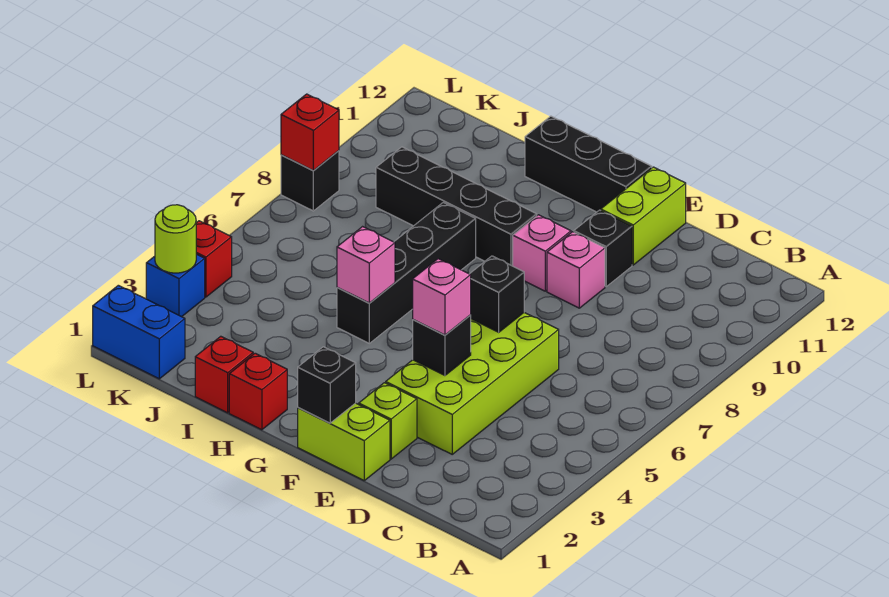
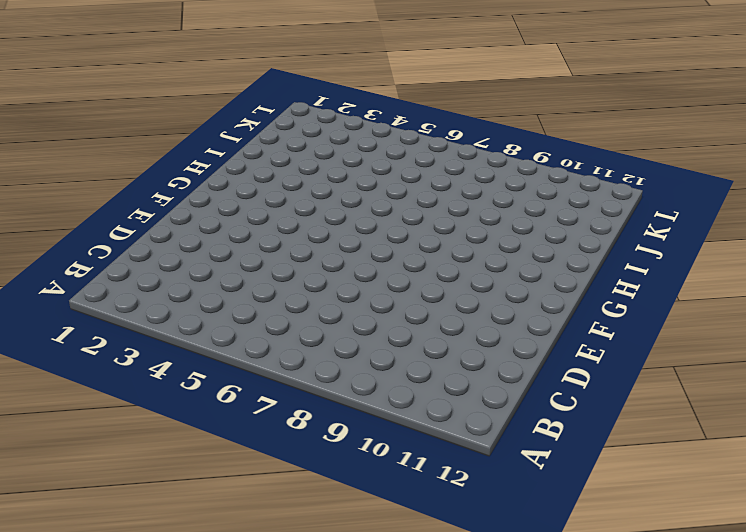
none -> lime 2x4 brick [386,313,559,454]
none -> lime 1x2 brick [298,403,390,480]
none -> lime 1x1 brick [359,383,417,459]

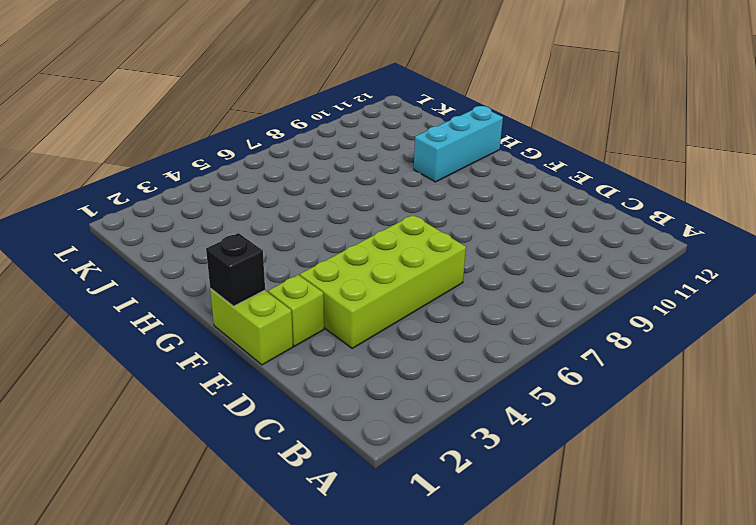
cyan 1x3 brick [414,106,503,182] -> black 1x3 brick [525,116,652,212]
none -> pink 1x1 brick [547,232,605,308]
none -> black 1x1 brick [574,210,632,286]
none -> lime 1x2 brick [601,167,686,265]

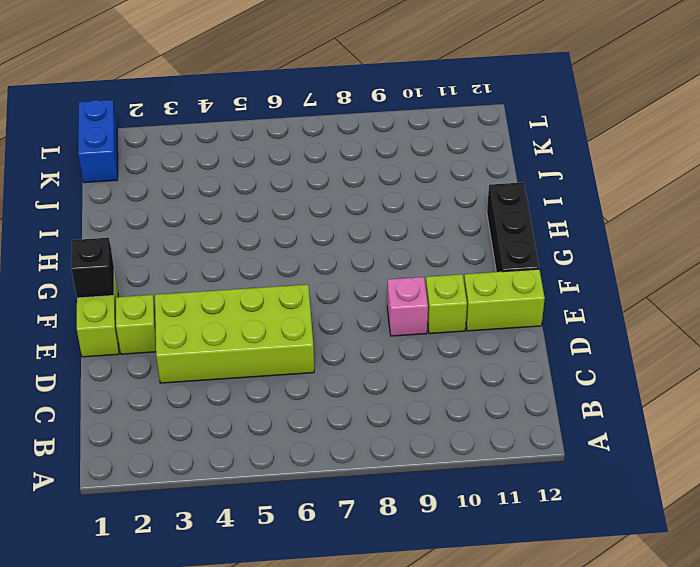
lime 1x1 brick [426,274,467,334] -> black 1x1 brick [574,210,632,286]
none -> pink 1x1 brick [513,215,571,291]
none -> black 1x4 brick [376,147,537,266]
none -> red 1x1 brick [229,353,287,430]

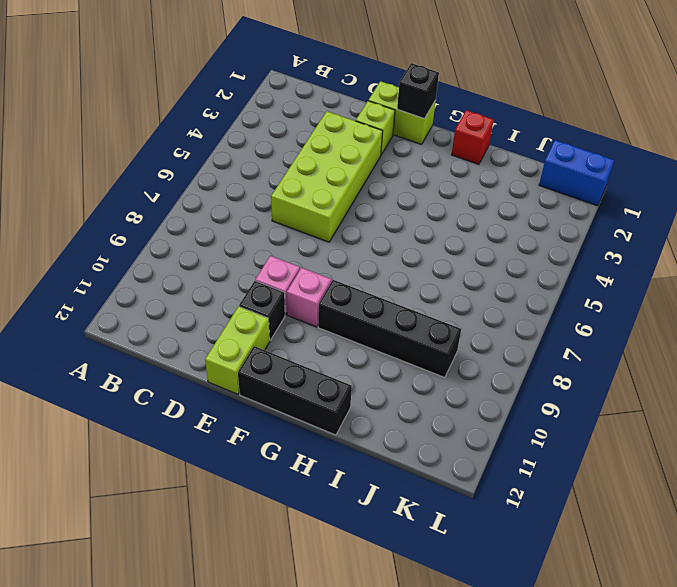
none -> black 1x4 brick [337,202,476,343]
none -> red 1x1 brick [195,336,253,413]
none -> blue 1x1 brick [146,254,205,317]

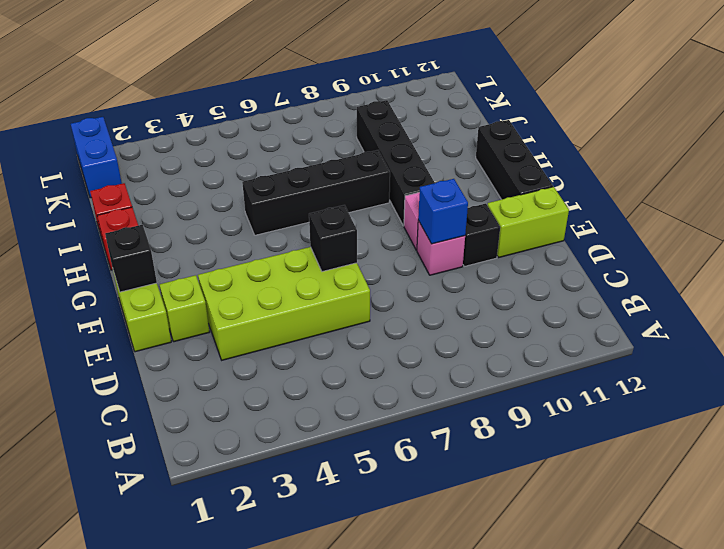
blue 1x1 brick [418,179,468,244] -> blue 1x1 brick moved to [146,254,205,317]
none -> red 1x1 brick [196,221,232,297]
none -> black 1x1 brick [281,151,339,211]
none -> black 1x1 brick [413,315,471,375]

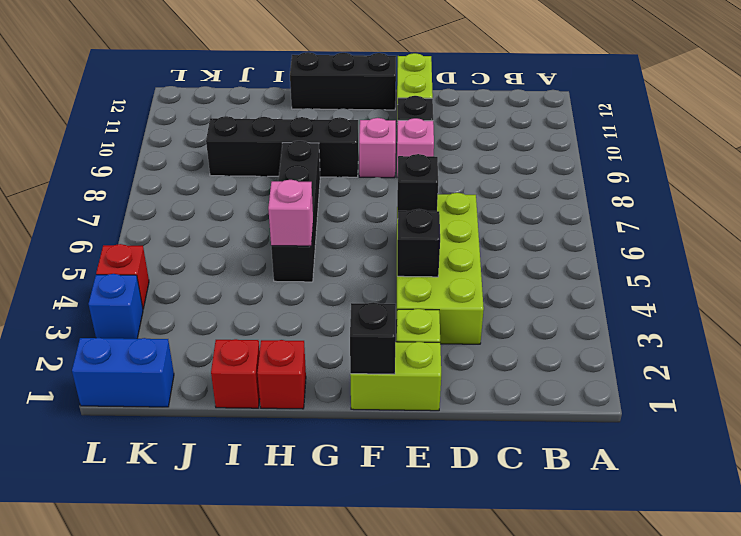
none -> black 1x1 brick [281,151,339,211]
none -> lime 1x1 round brick [155,205,196,273]
none -> red 1x1 brick [281,94,339,171]

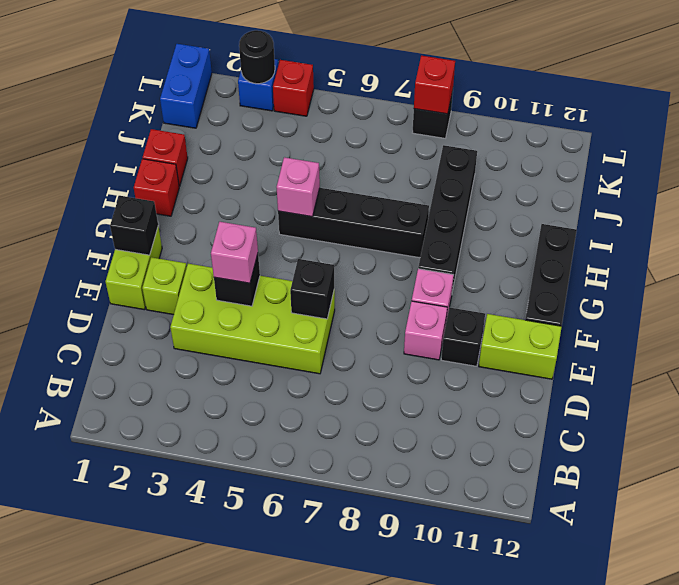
black 1x1 round brick [239,30,275,84] -> lime 1x1 round brick [155,205,196,273]

